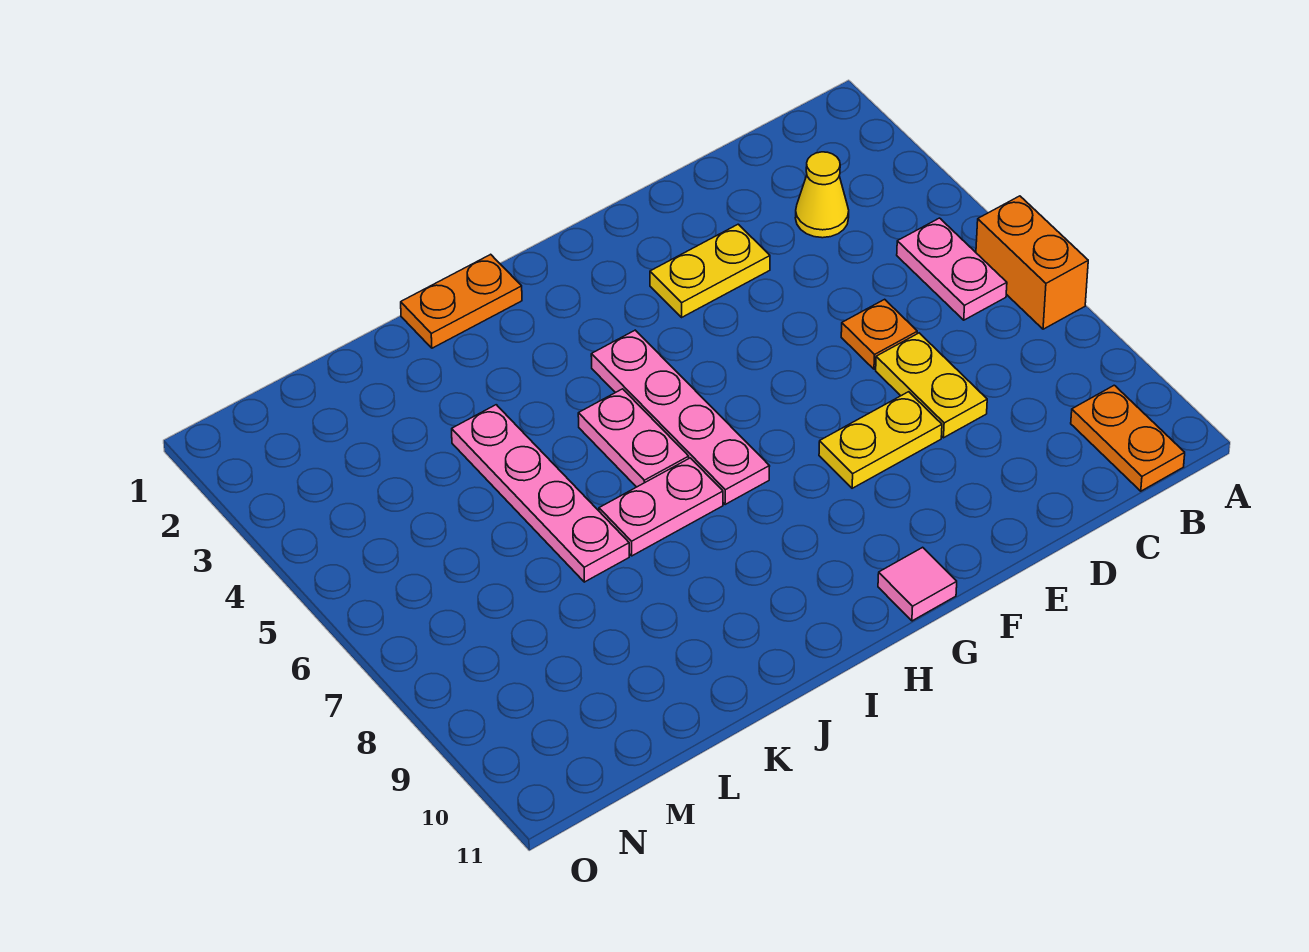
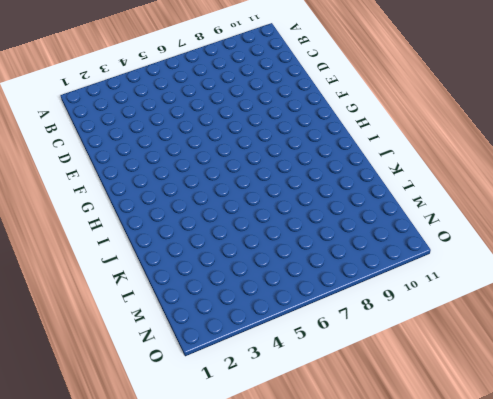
none -> orange 1x2 brick [976,196,1088,329]
none -> pink 1x2 plate [897,218,1007,320]
none -> orange 1x2 plate [1071,385,1185,491]

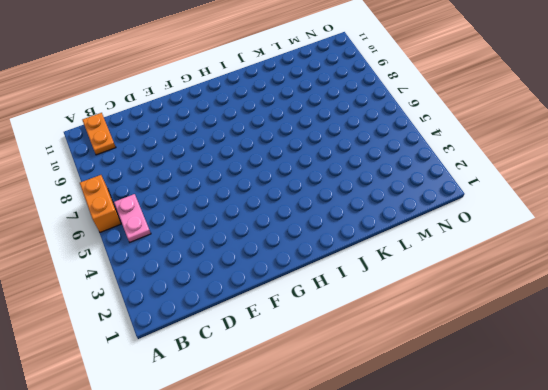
none -> yellow 1x1 cone [795,152,849,238]
none -> orange 1x1 plate [841,299,917,369]
none -> yellow 1x2 plate [876,333,987,438]

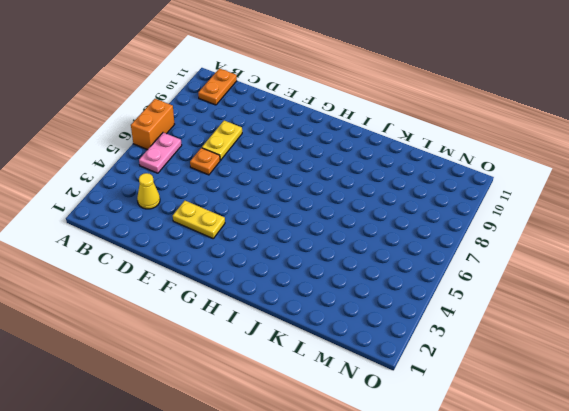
none -> yellow 1x2 plate [819,392,942,488]
none -> pink 1x1 tile [878,547,957,621]
none -> pink 1x4 plate [591,330,770,505]

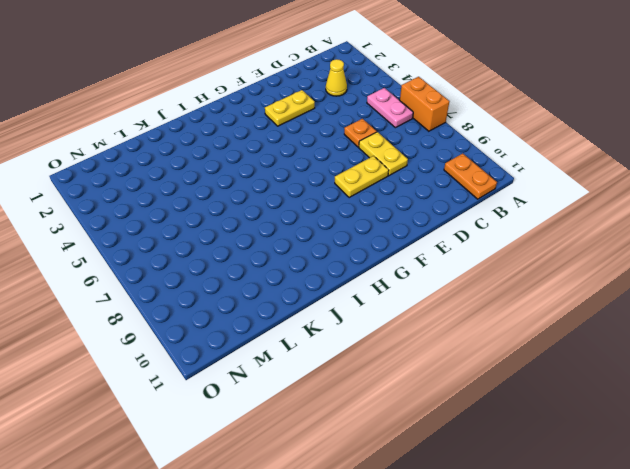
none -> pink 1x1 tile [878,547,957,621]
none -> pink 1x4 plate [591,330,770,505]
none -> orange 1x2 plate [401,254,522,348]

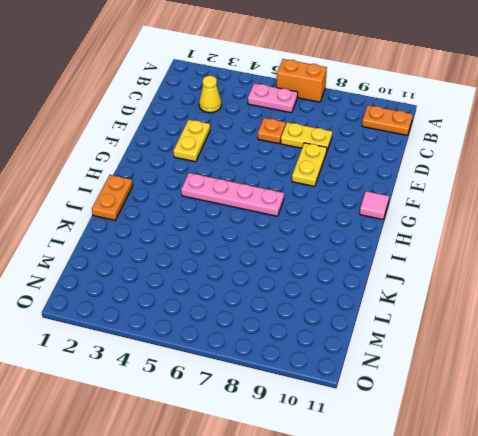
none -> pink 1x2 plate [578,389,689,487]
none -> pink 1x2 plate [599,458,723,556]
none -> pink 1x4 plate [452,405,629,582]

